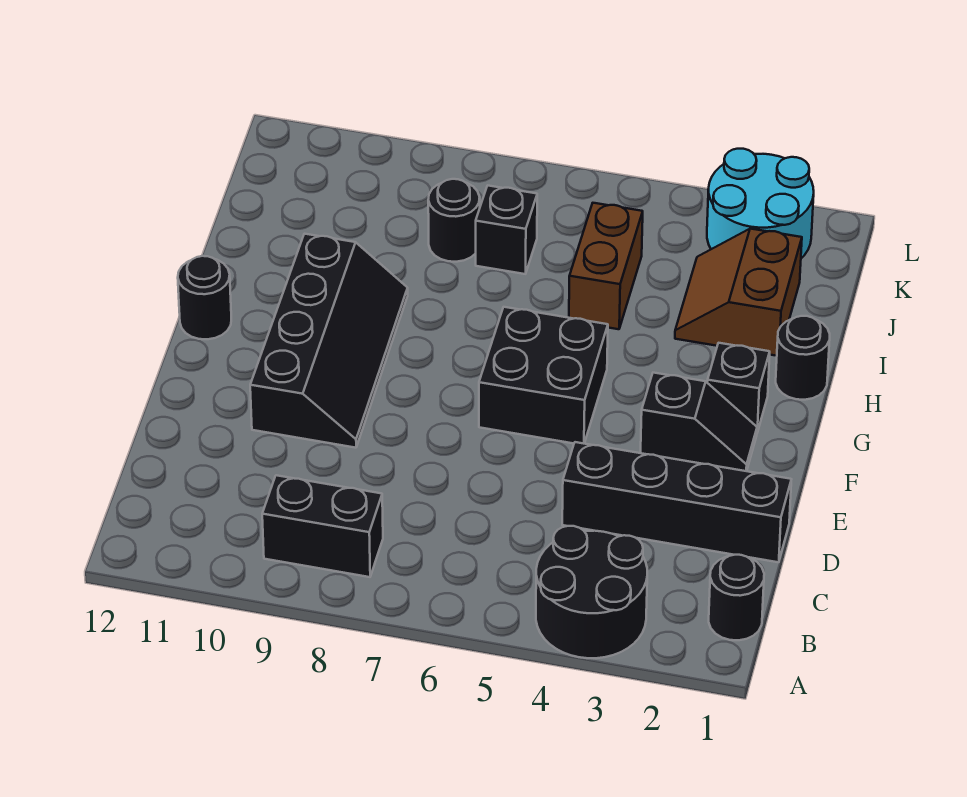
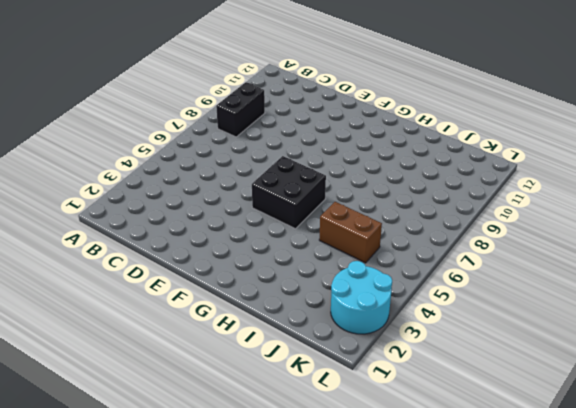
none -> black 2x2 round brick [536,526,647,658]
none -> black 1x1 round brick [709,555,764,640]
none -> black 1x4 brick [562,442,791,562]

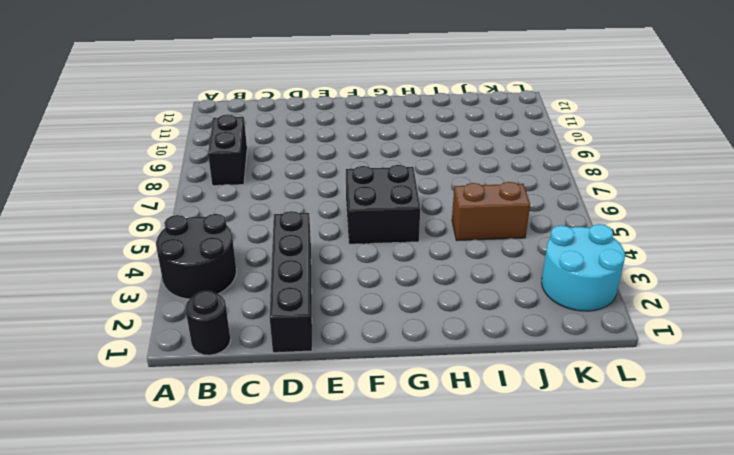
none -> black 2x4 slope [250,234,408,448]
none -> black 1x2 slope [641,373,757,471]
none -> black 1x1 brick [707,343,770,432]

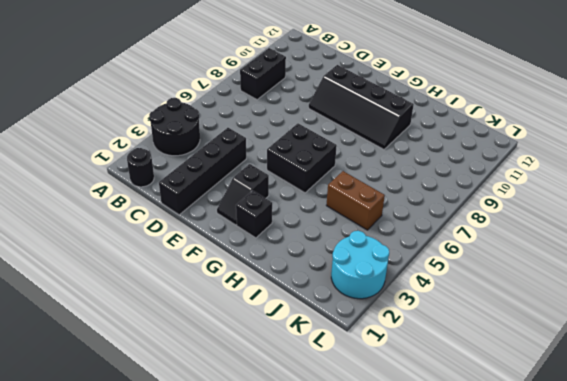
none -> black 1x1 round brick [178,256,231,339]
none -> black 1x1 round brick [776,316,830,400]
none -> brown 2x2 slope [675,229,802,356]

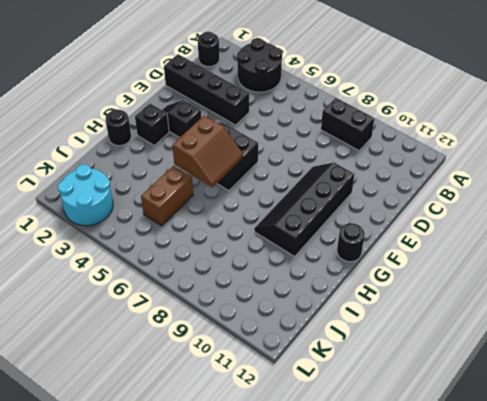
brown 2x2 slope [172,115,243,187] -> brown 2x2 slope moved to [675,229,802,356]
none -> black 1x1 brick [476,186,537,274]
none -> black 1x1 round brick [428,179,480,262]

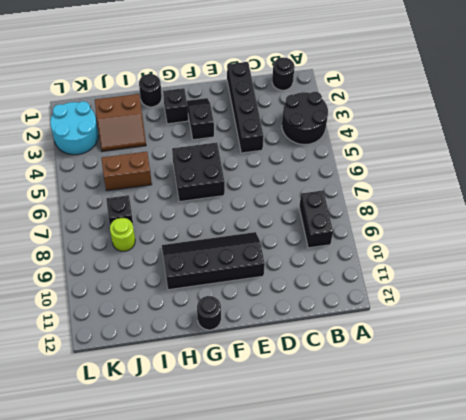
lime 1x1 round brick [110,218,135,251] -> black 1x1 round brick [428,179,480,262]

